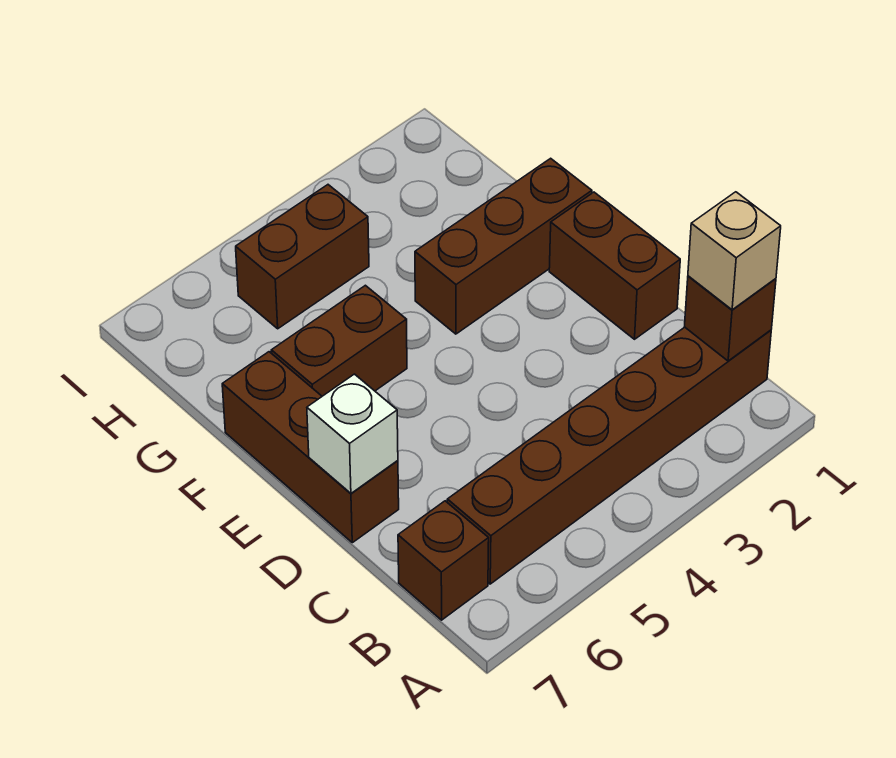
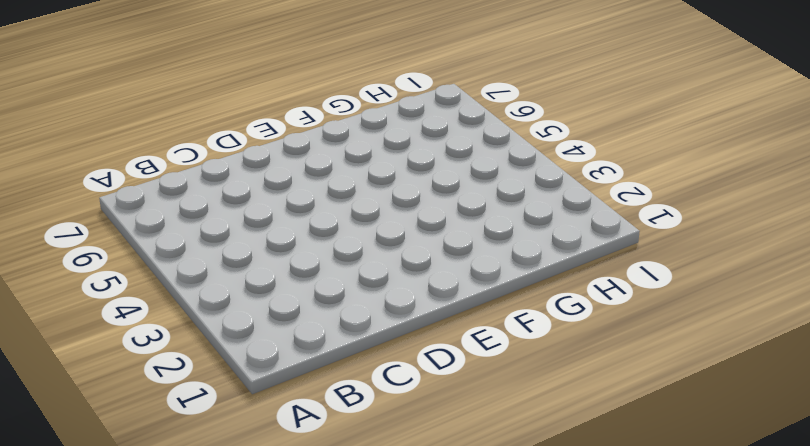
none -> brown 1x6 brick [447,327,771,584]
none -> brown 1x1 brick [398,501,489,620]

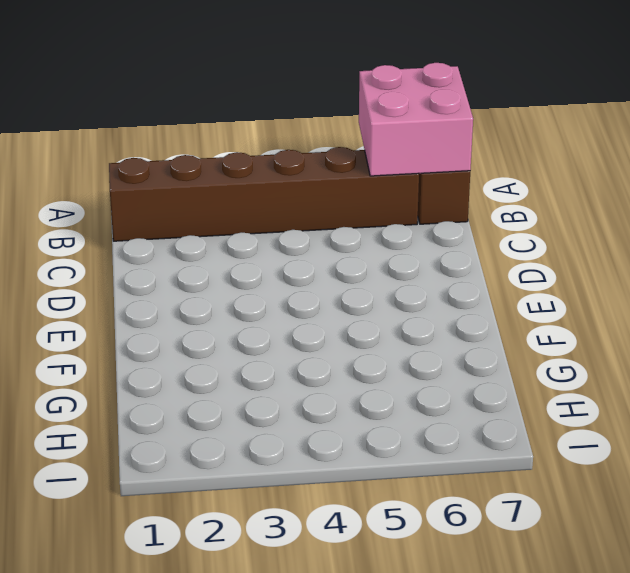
pink 2x2 brick [359,63,473,176] -> none
none -> brown 1x2 brick [549,192,680,339]
none -> brown 1x3 brick [222,352,399,543]

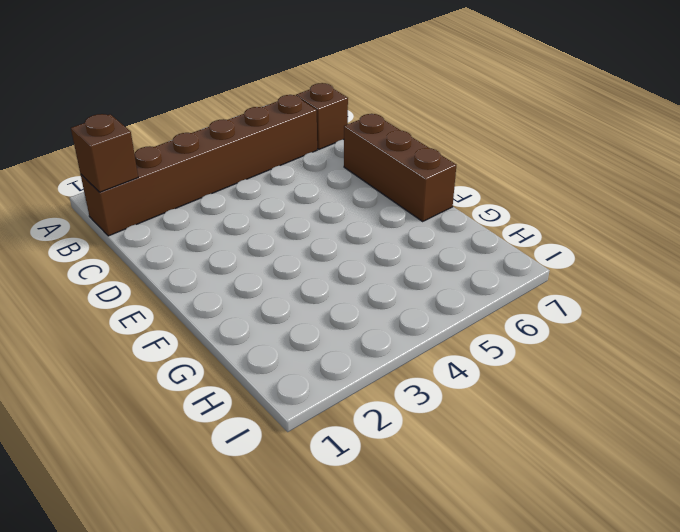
none -> brown 1x2 brick [549,192,680,339]
none -> brown 1x3 brick [415,158,592,334]

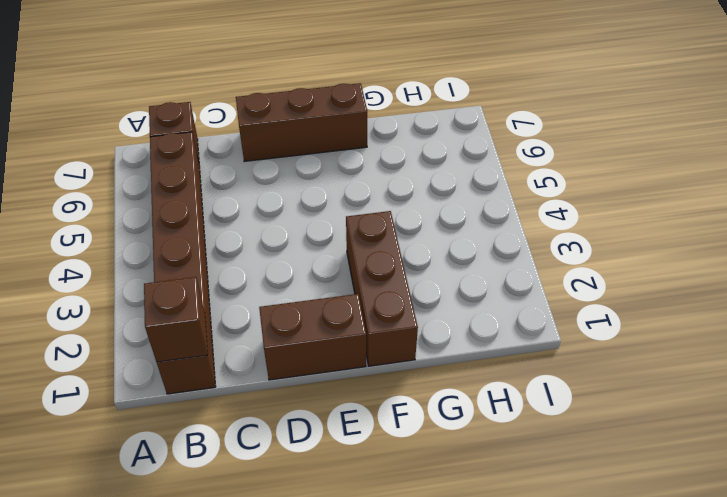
none -> brown 1x2 brick [271,285,407,396]
none -> brown 1x2 brick [236,185,369,329]

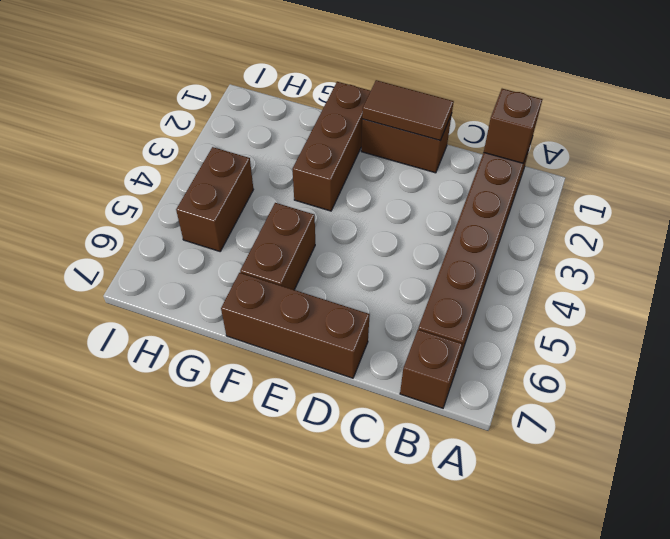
brown 1x2 tile [362,80,454,140] -> none
none -> white 1x1 brick [307,374,398,493]
none -> tan 1x1 brick [688,192,781,310]

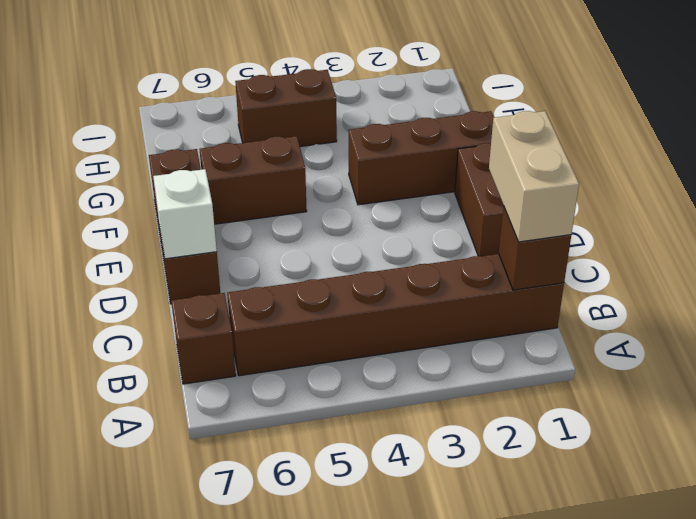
tan 1x2 brick [489,111,579,242] -> tan 1x1 brick [688,192,781,310]

